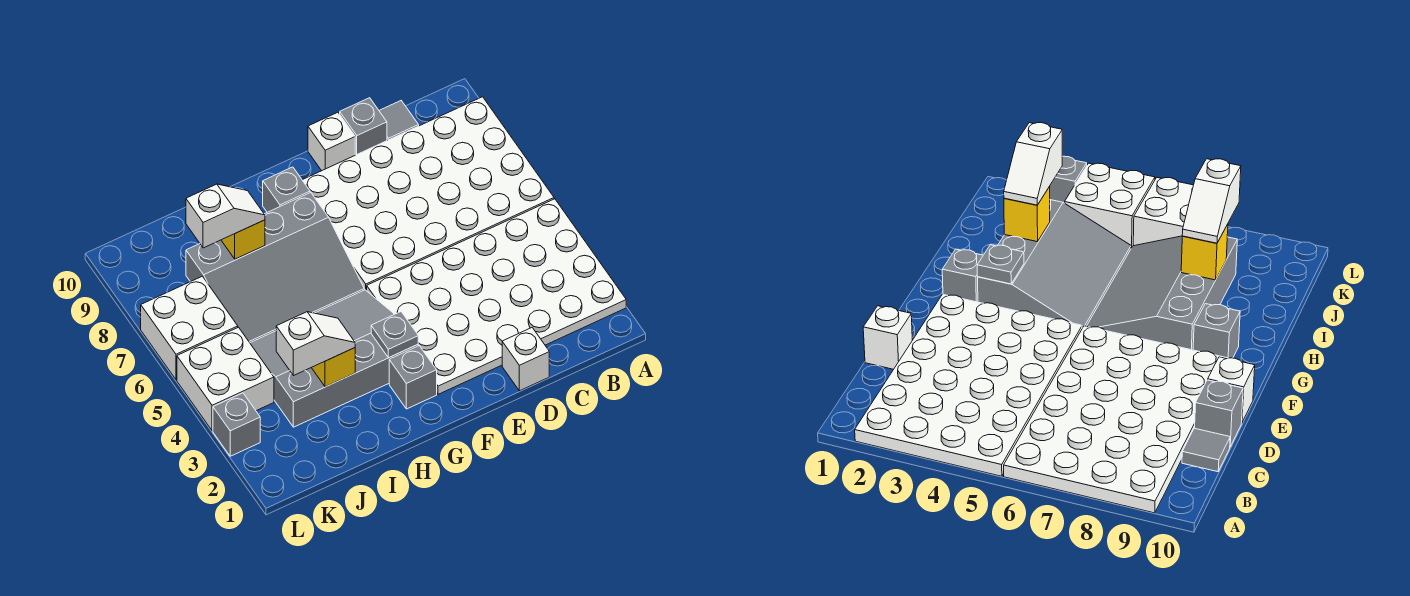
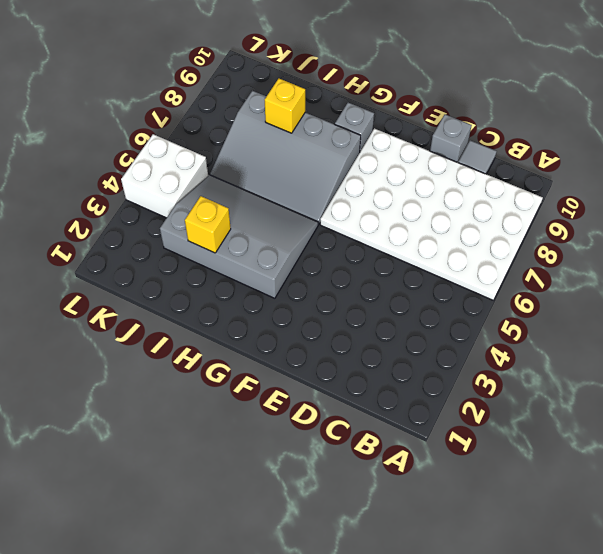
none -> white 4x6 plate [367,199,626,394]
none -> white 1x1 brick [502,328,549,391]
none -> white 1x1 brick [308,112,355,171]

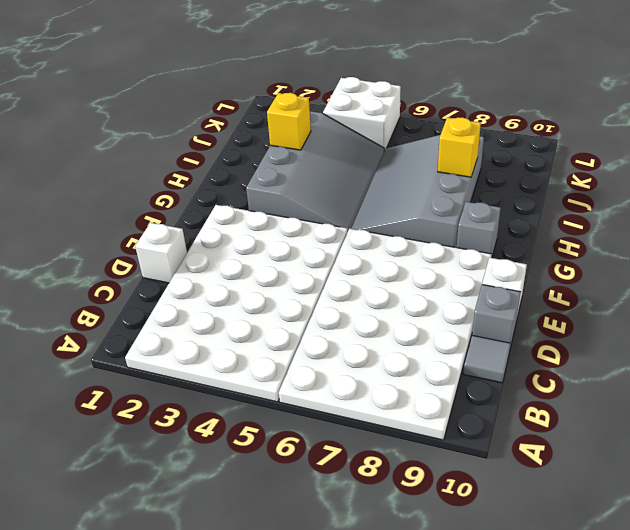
none -> grey 1x1 brick [389,346,437,409]
none -> white 2x2 brick [141,276,238,380]
none -> grey 1x1 brick [213,393,260,456]

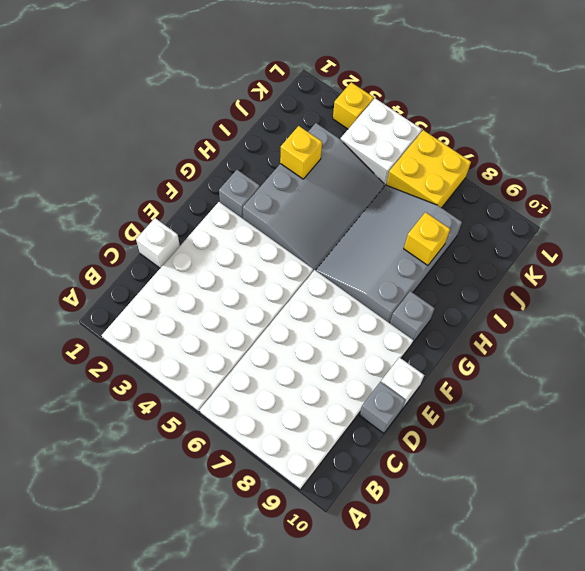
yellow 2x2 brick [386,130,471,208] -> white 2x2 brick [141,276,238,380]
yellow 1x1 brick [333,82,374,129] -> grey 1x1 brick [213,393,260,456]
none -> grey 1x1 tile [379,101,419,141]
none -> grey 1x1 plate [371,312,418,358]
none -> white 1x2 slope [276,312,355,376]

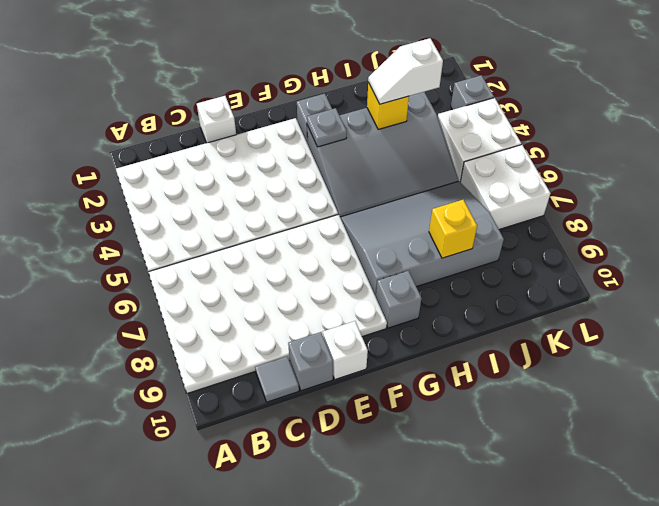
none -> white 1x2 slope [186,184,265,248]

